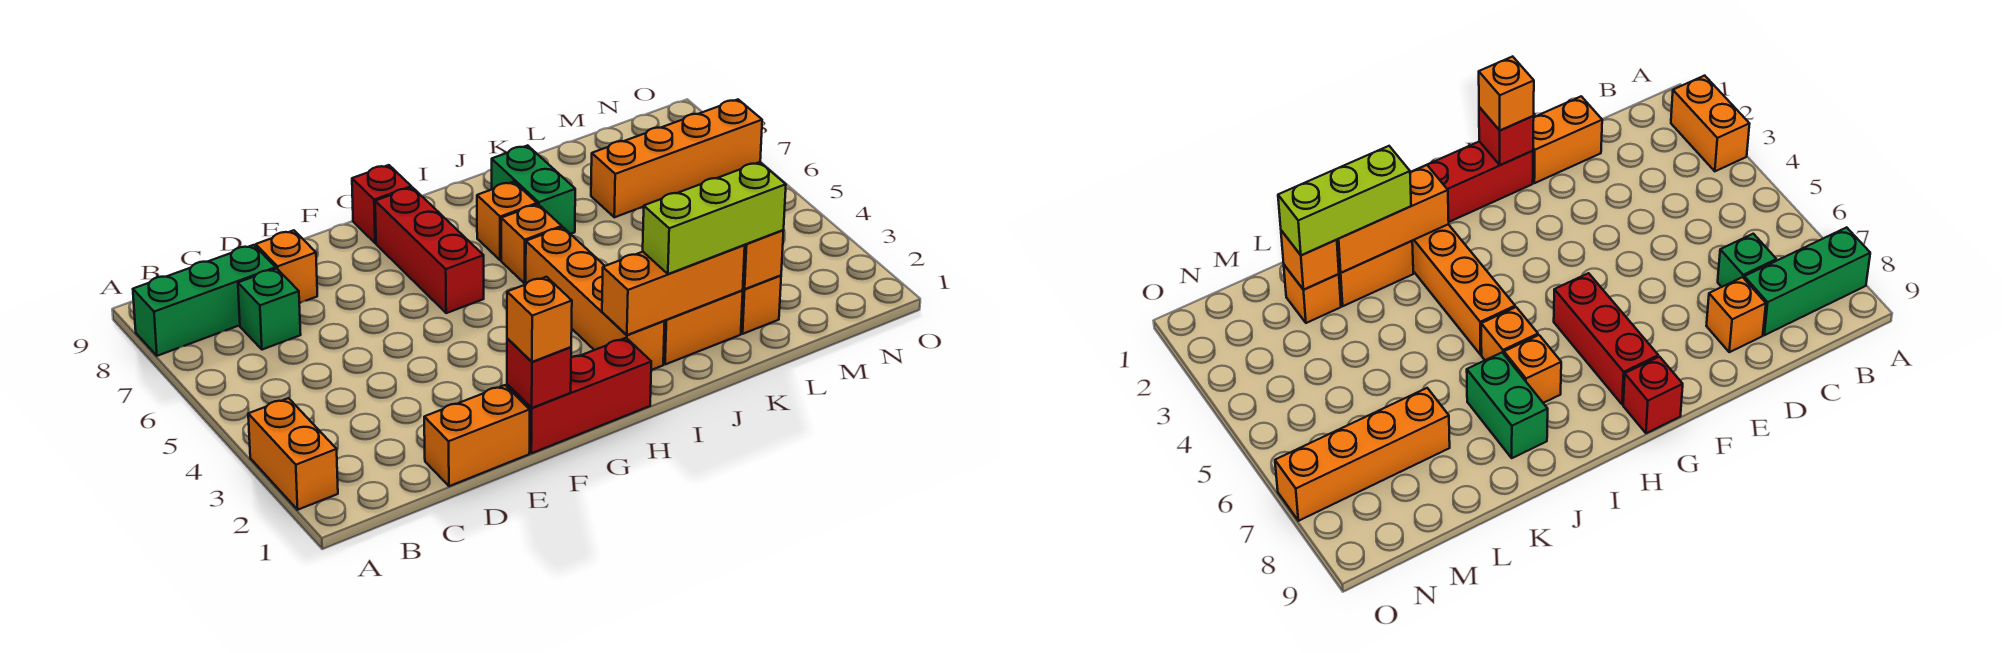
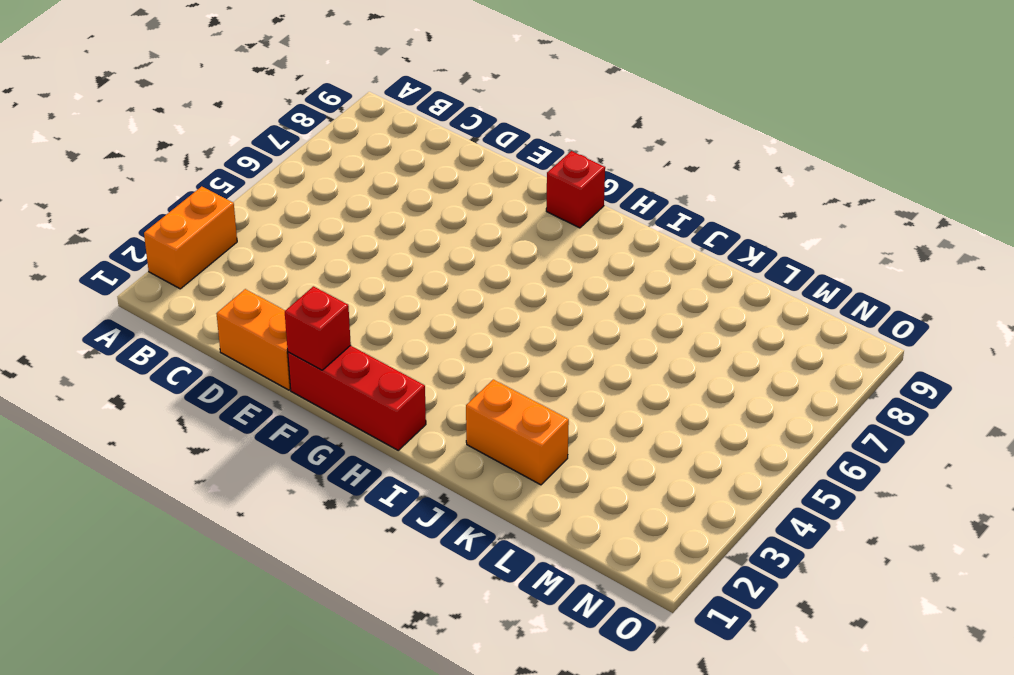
none -> green 1x3 brick [133,245,276,356]
none -> green 1x1 brick [238,268,301,350]
none -> orange 1x1 brick [256,230,317,303]

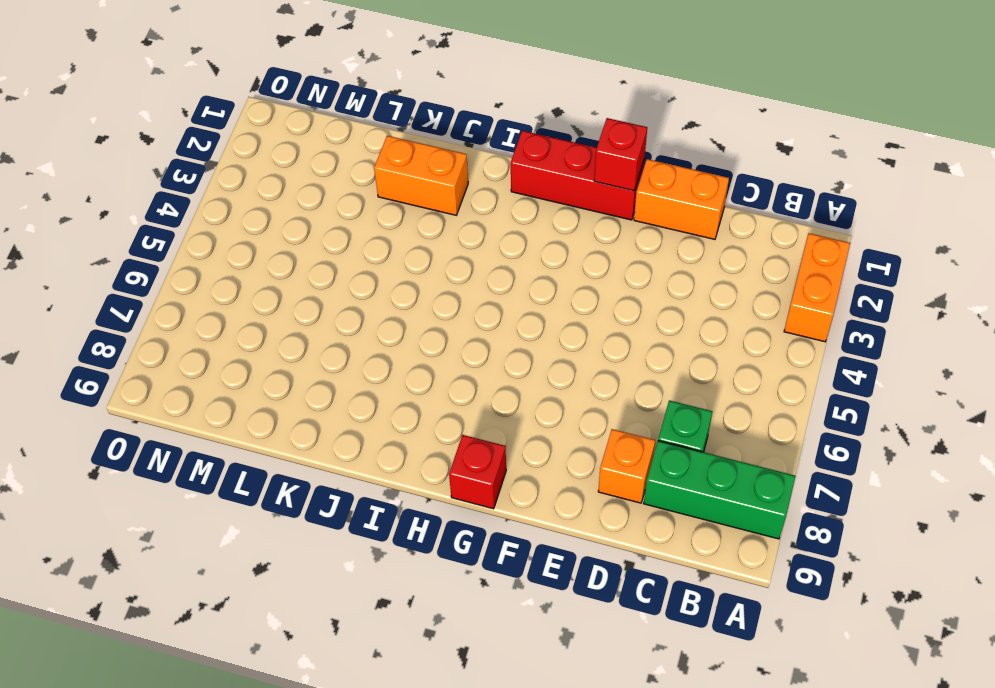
none -> red 1x3 brick [375,187,484,313]
none -> orange 1x4 brick [526,227,665,370]
none -> orange 1x1 brick [501,204,562,283]

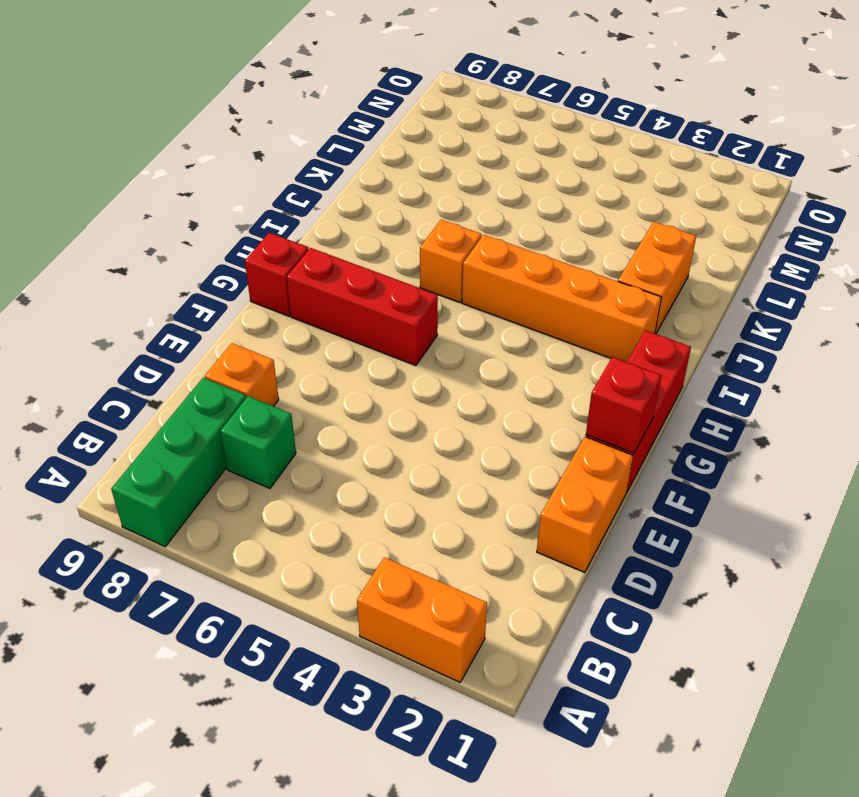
none -> orange 1x1 brick [477,182,537,260]
none -> green 1x2 brick [492,145,575,234]
none -> orange 1x1 brick [741,275,781,334]

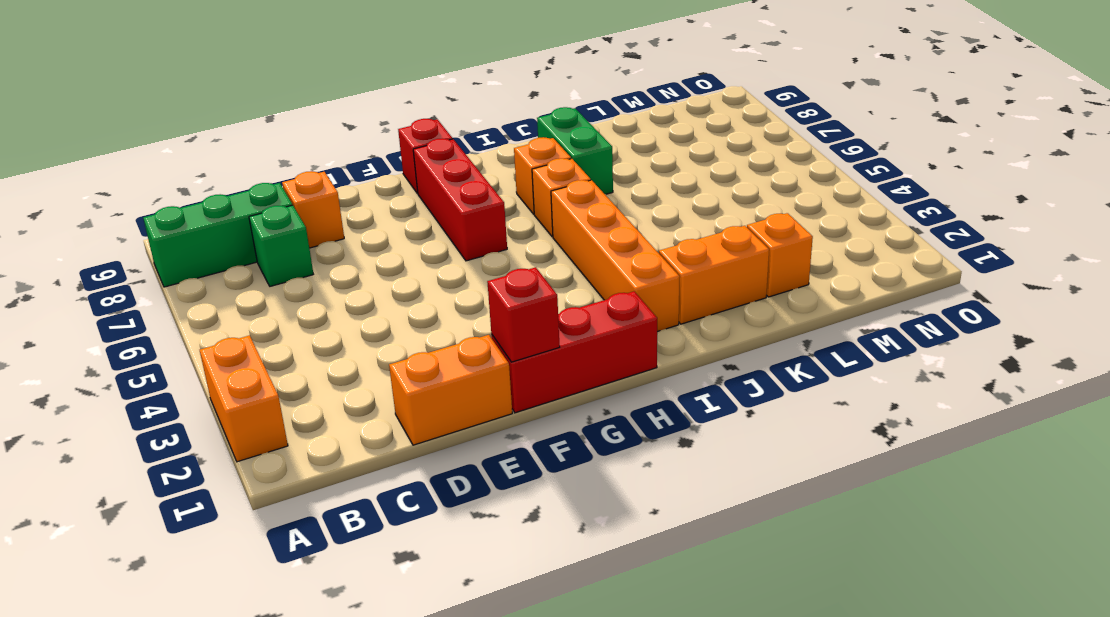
none -> orange 1x4 brick [591,100,762,217]
none -> orange 1x3 brick [602,245,745,335]
none -> orange 1x1 brick [743,230,784,289]

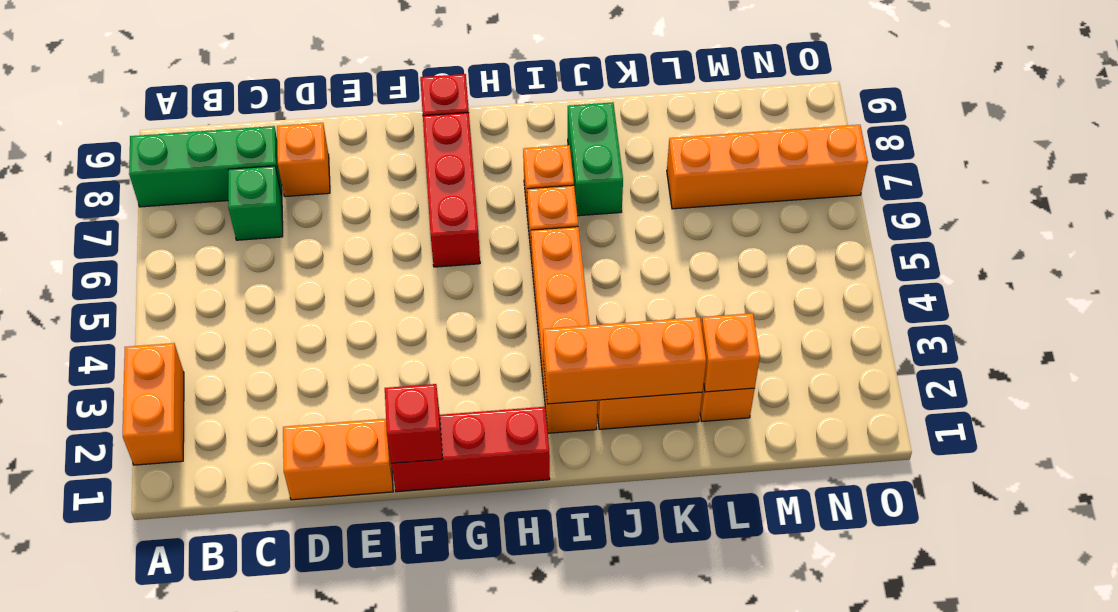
none -> orange 1x1 brick [507,277,572,362]
none -> lime 1x3 brick [643,162,786,274]

